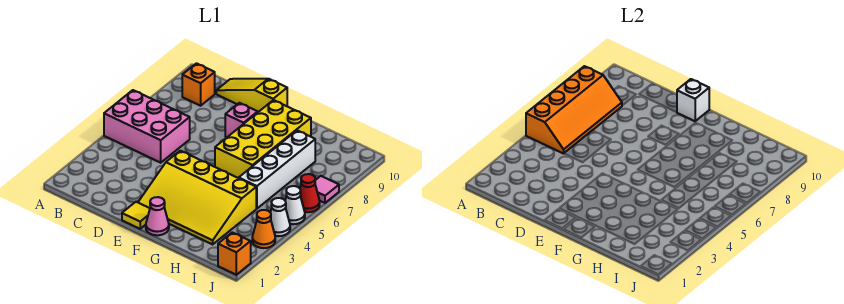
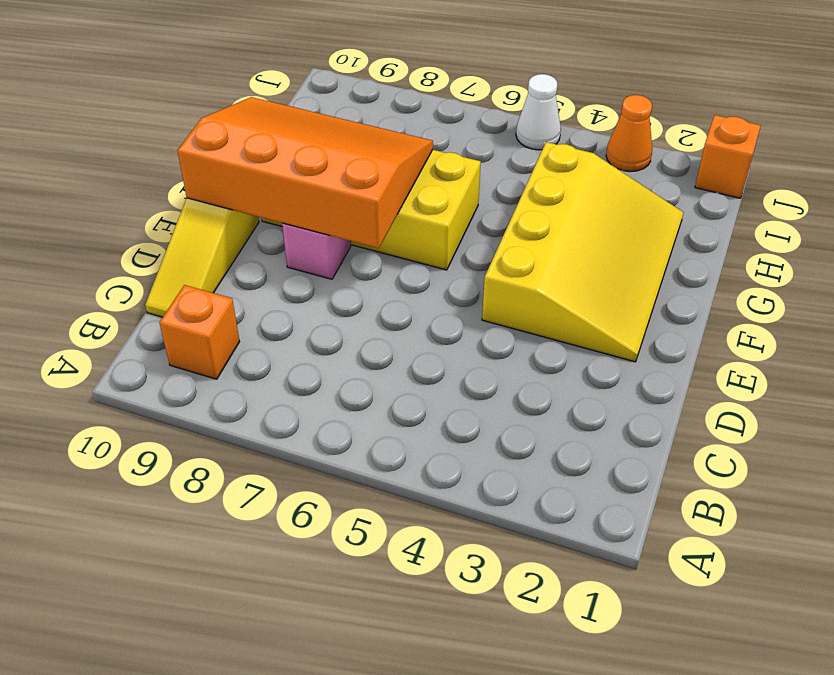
orange 3x4 slope [178,97,433,248] -> white 1x1 brick [677,79,709,121]
none -> pink 2x3 brick [104,90,190,163]
none -> yellow 1x1 tile [122,202,150,229]
none -> pink 1x1 cone [146,197,169,235]

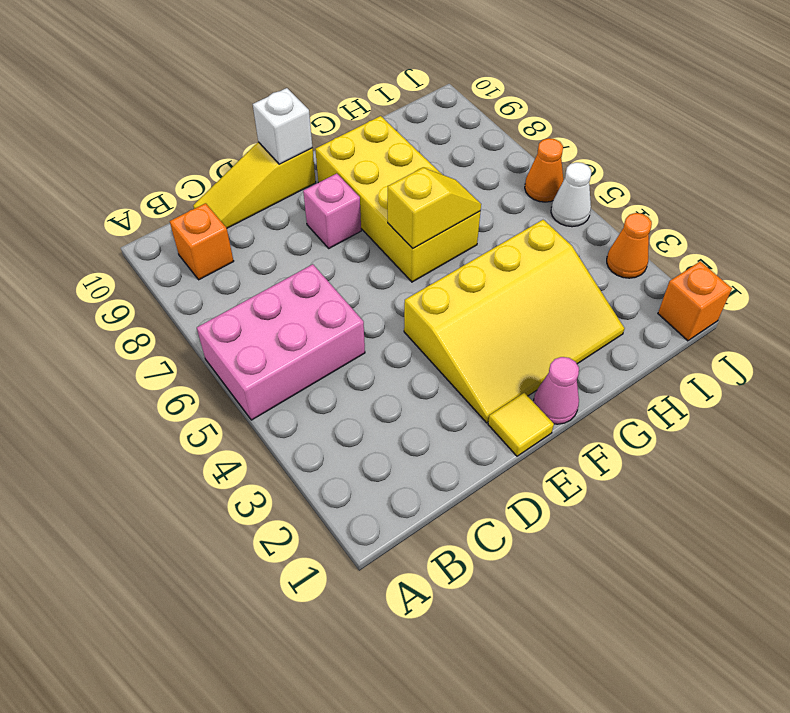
yellow 1x2 slope [388,168,481,248] -> none
orange 1x1 cone [525,138,563,202] -> red 1x1 cone [300,174,320,212]
none -> white 1x4 brick [239,130,315,209]
none -> white 1x1 cone [270,198,290,236]
none -> pink 1x1 tile [315,176,339,203]

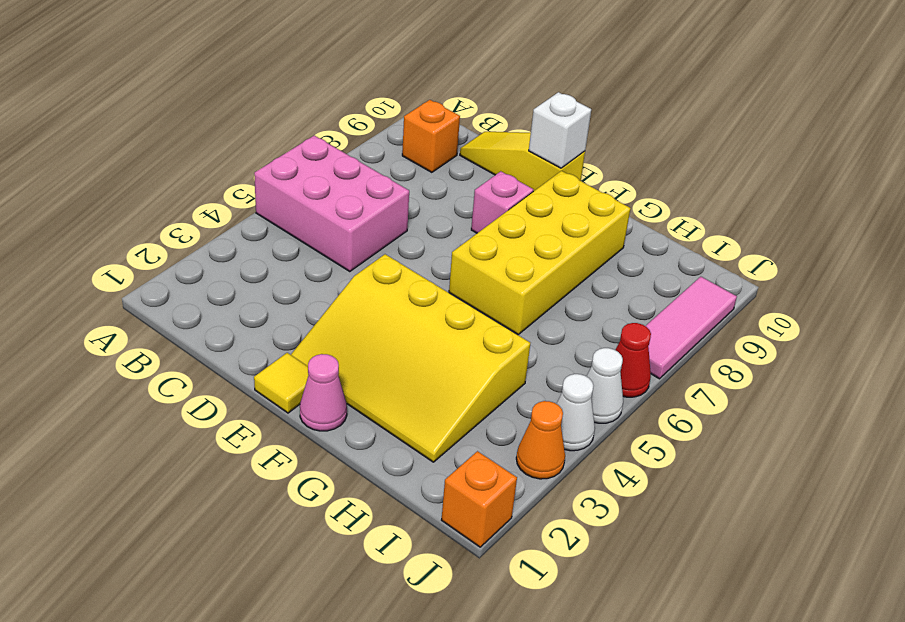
pink 1x3 tile [646,277,737,379] -> pink 1x1 tile [315,176,339,203]
none -> white 1x4 brick [239,130,315,209]
none -> orange 2x4 slope [526,66,622,154]

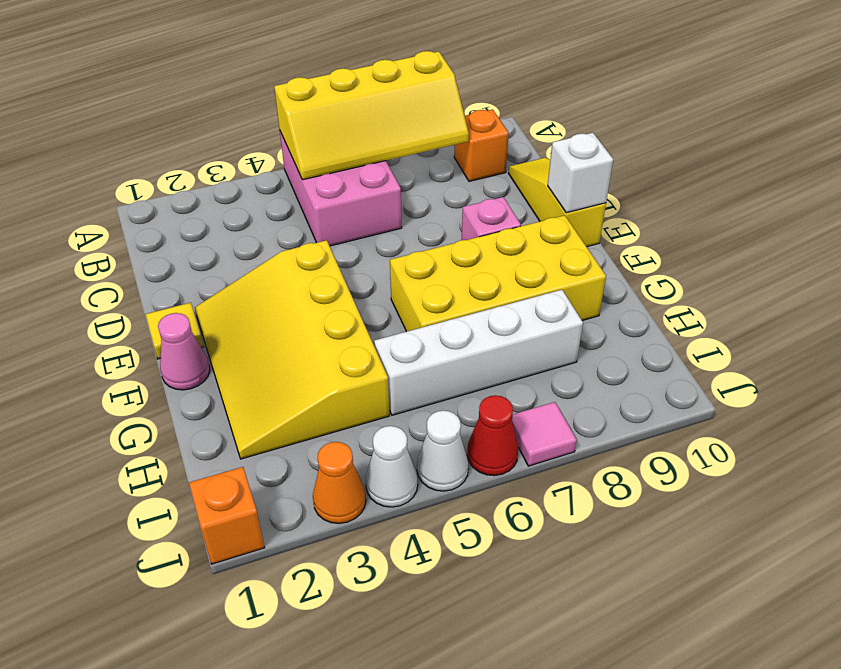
yellow 2x4 slope [274,51,469,180] -> orange 2x4 slope [526,66,622,154]

